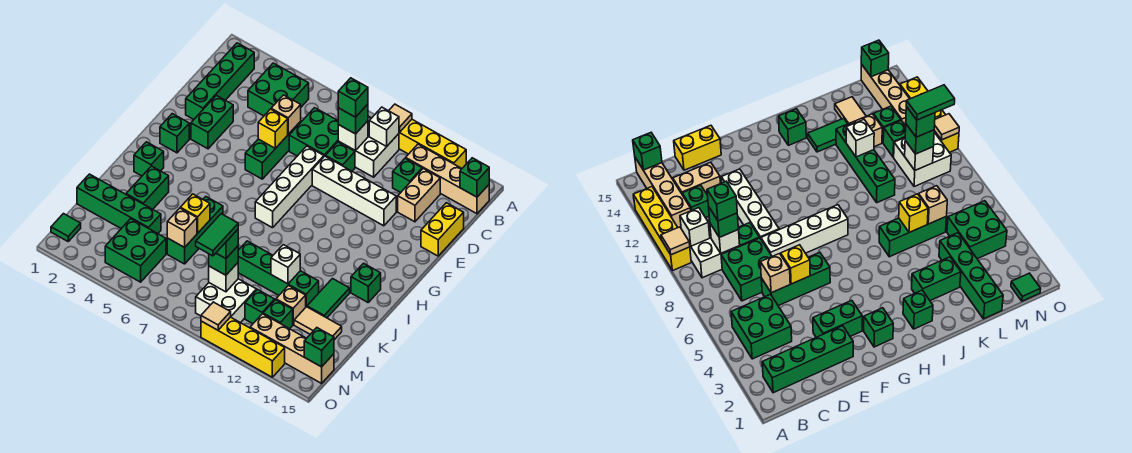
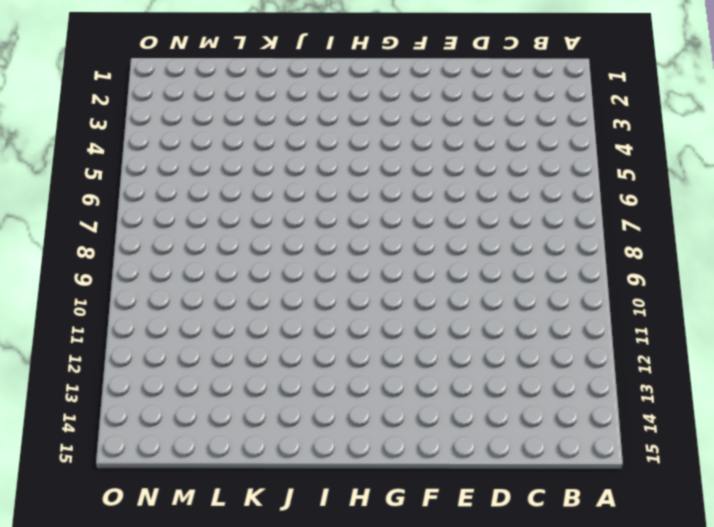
none -> yellow 1x4 brick [399,120,466,168]
none -> green 1x4 brick [186,43,254,119]
none -> green 2x2 brick [248,63,309,116]
none -> white 2x2 brick [338,116,399,177]

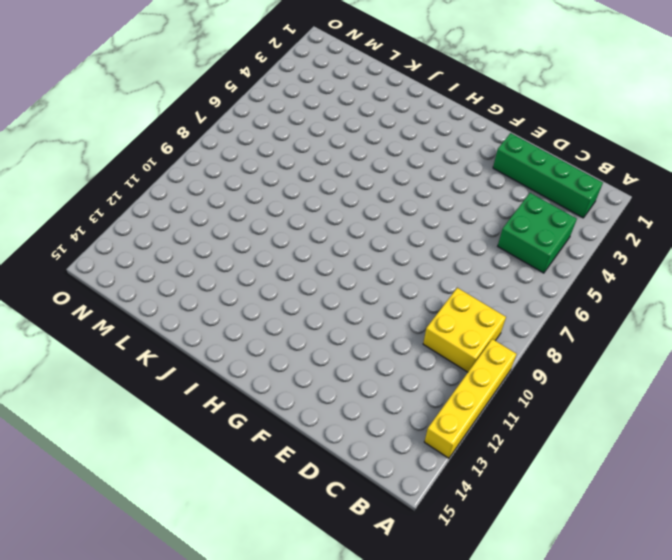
yellow 2x2 brick [423,288,506,372] -> white 2x2 brick [338,116,399,177]
none -> tan 1x4 brick [406,144,489,214]
none -> green 2x2 brick [289,108,338,156]
none -> green 1x1 brick [393,158,422,192]
none -> tan 1x2 brick [398,168,440,222]

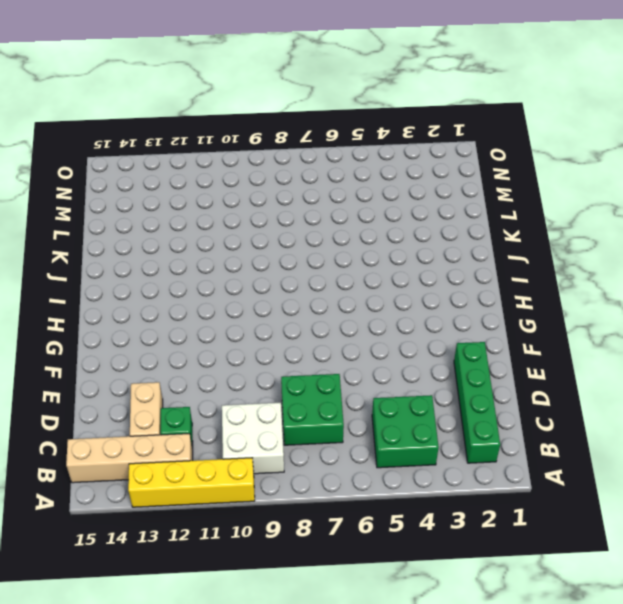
none -> green 1x3 brick [245,121,301,179]
none -> green 1x1 brick [326,142,355,171]
none -> yellow 1x2 brick [421,203,464,256]
none -> green 1x2 brick [191,95,233,149]

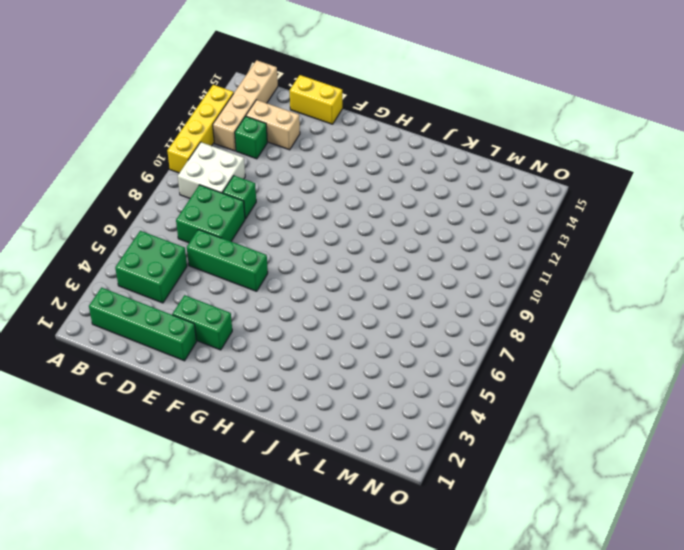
none -> white 1x4 brick [255,146,324,228]
none -> white 1x4 brick [312,156,396,226]
none -> green 1x1 brick [160,114,189,153]
none -> green 1x1 brick [134,142,164,176]

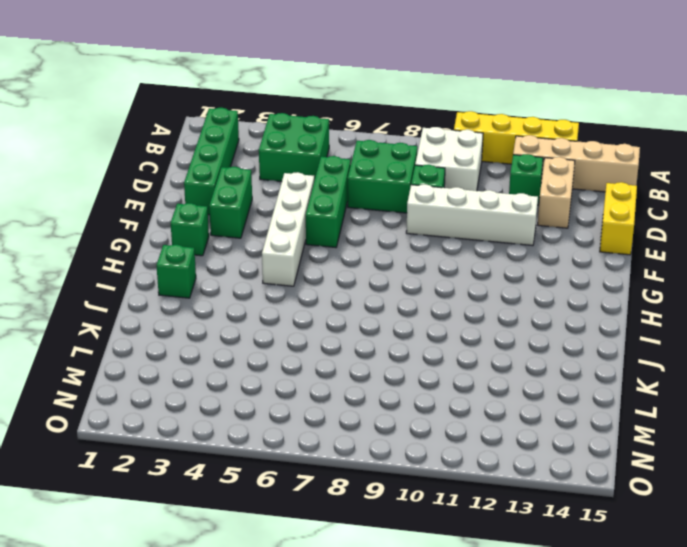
white 1x4 brick [262,172,314,286] -> white 1x4 brick moved to [255,146,324,228]
none -> green 1x1 brick [351,263,381,302]
none -> green 1x2 brick [126,166,169,209]
none -> green 1x3 brick [167,197,223,264]
none -> green 1x2 tile [307,279,350,318]

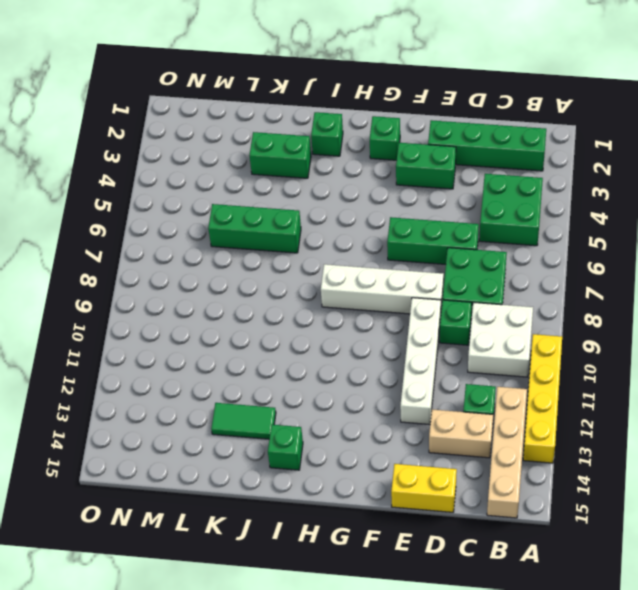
none -> green 1x4 brick [238,241,319,307]
none -> green 1x4 brick [77,174,161,234]
none -> tan 1x1 brick [276,286,306,325]
none -> tan 1x2 tile [294,307,342,340]

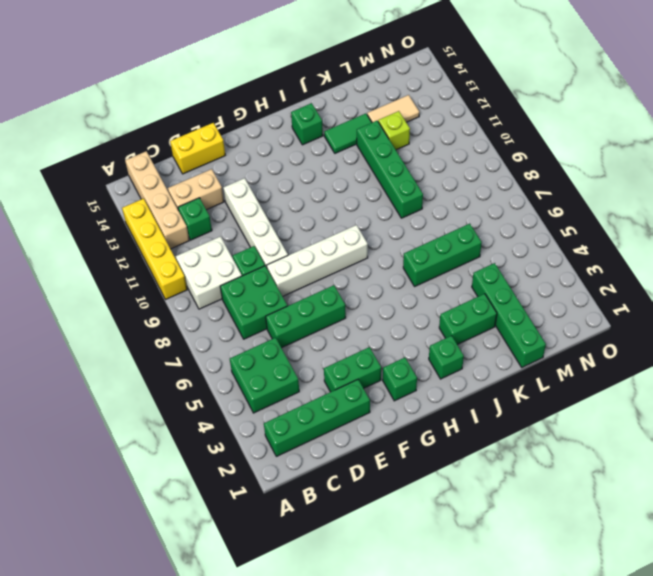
lime 1x1 brick [378,111,410,150] -> tan 1x1 brick [276,286,306,325]
tan 1x2 tile [367,95,419,122] -> tan 1x2 tile turned to [294,307,342,340]
none -> green 2x2 brick [105,219,166,282]
none -> white 2x2 brick [196,279,256,323]
none -> green 1x1 brick [245,290,275,324]
none -> green 1x1 brick [263,300,293,329]

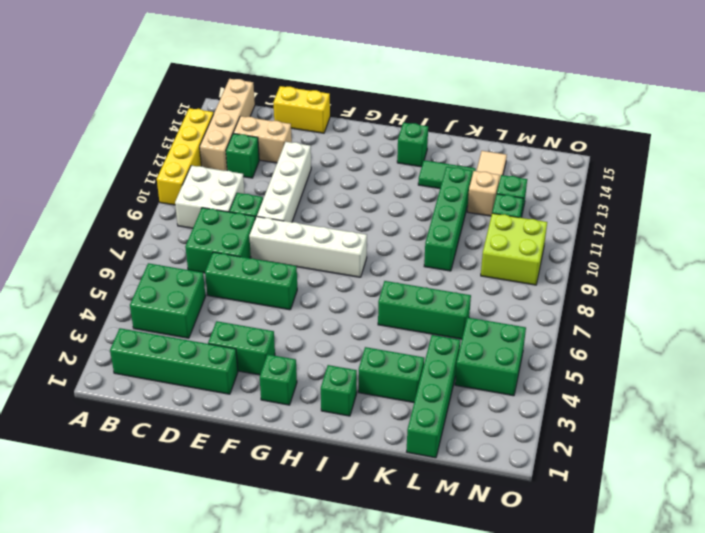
lime 2x2 brick [481,213,547,285] -> white 2x2 brick [196,279,256,323]
none -> green 1x1 tile [51,214,81,241]
none -> tan 1x4 brick [250,314,334,383]
none -> yellow 1x4 brick [201,317,285,377]
none -> tan 1x1 tile [389,104,412,132]

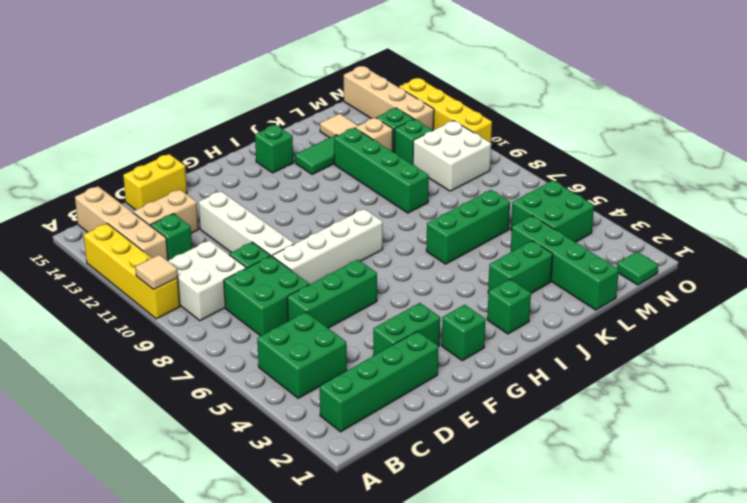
none -> white 1x1 brick [369,107,399,146]
none -> green 1x1 brick [460,158,489,197]
none -> white 1x1 brick [338,121,368,151]
none -> tan 1x1 brick [271,95,301,134]

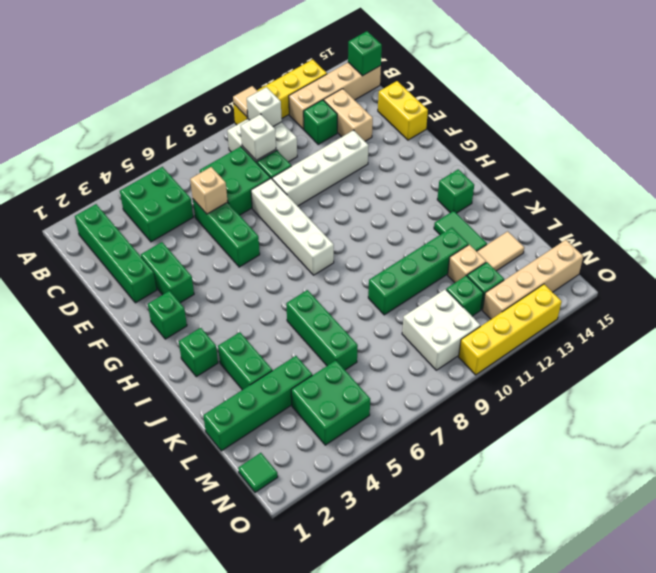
none -> yellow 1x1 brick [258,109,288,148]
none -> yellow 1x1 brick [181,194,210,233]
none -> white 1x1 brick [271,245,300,284]
none -> tan 1x1 brick [167,208,197,247]

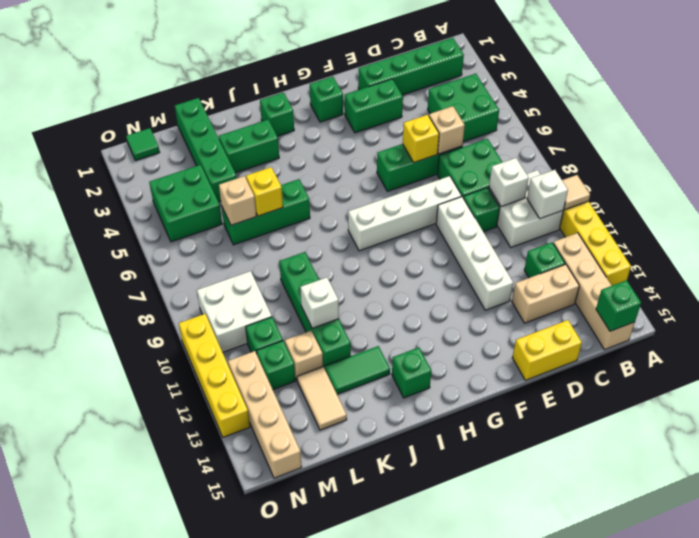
none -> white 1x1 brick [209,263,238,292]
none -> green 1x1 brick [304,328,334,367]
none -> tan 1x1 tile [201,302,231,330]
none -> green 1x1 brick [338,104,368,134]

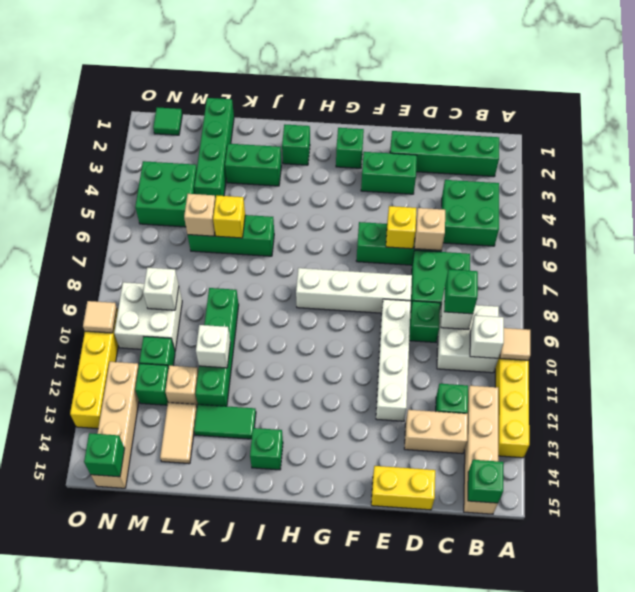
none -> green 1x1 brick [209,246,238,275]
none -> green 1x1 brick [338,78,368,117]
none -> green 1x1 brick [216,230,238,259]
none -> green 1x2 tile [196,214,238,256]

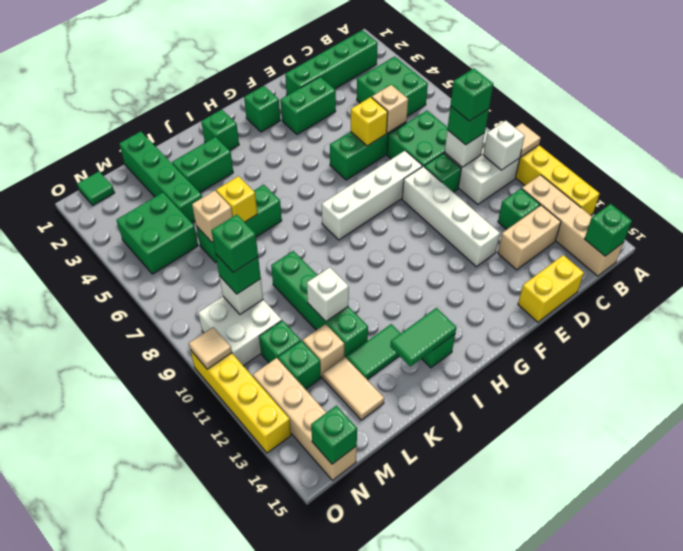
green 1x2 tile [390,308,456,366] -> green 1x2 tile moved to [196,214,238,256]

